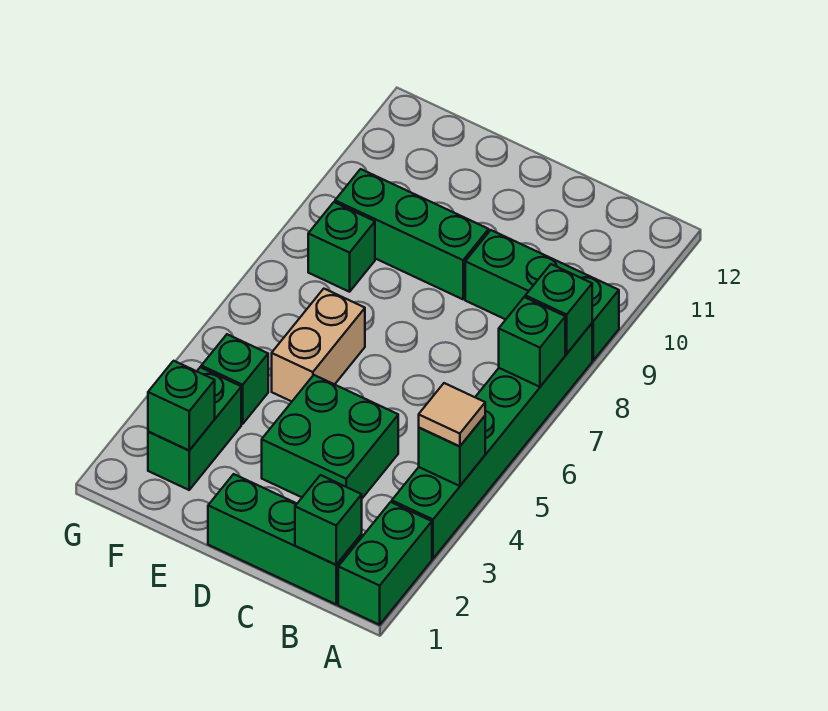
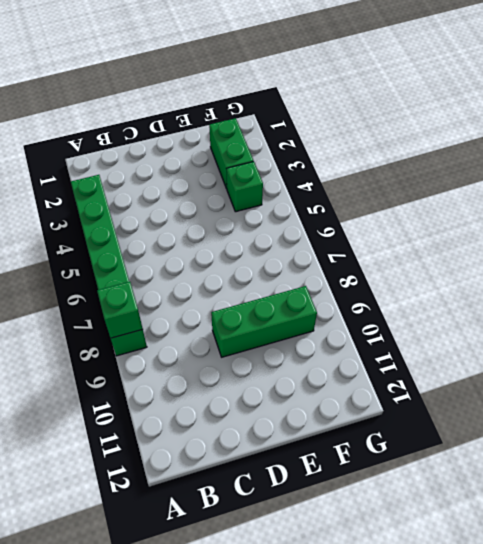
none -> green 1x2 brick [338,502,432,625]
none -> green 1x3 brick [465,230,619,360]
none -> green 1x3 brick [208,474,362,604]

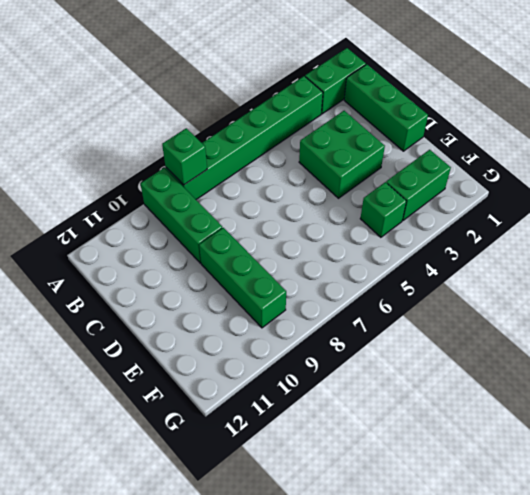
none -> tan 1x2 brick [272,289,365,401]
none -> green 1x1 brick [308,202,375,292]
none -> green 1x1 brick [419,416,485,486]

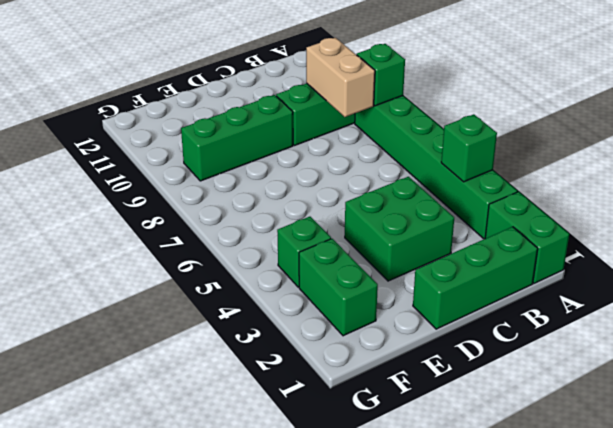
tan 1x2 brick [306,38,375,117] -> tan 1x2 brick moved to [272,289,365,401]
none -> green 1x1 brick [308,202,375,292]
none -> green 1x1 brick [499,297,565,387]
none -> green 1x1 brick [295,475,362,565]

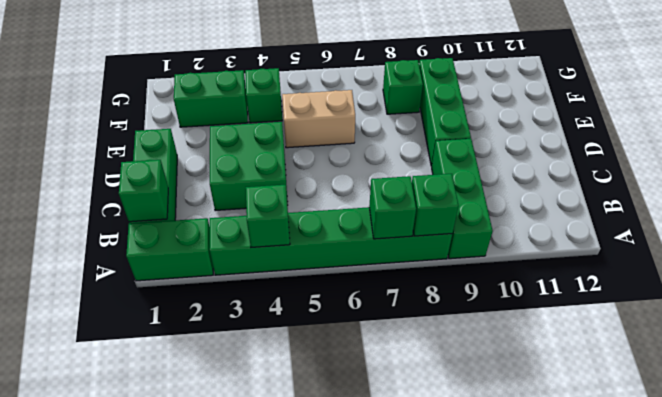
none -> green 1x1 brick [148,361,215,450]
none -> tan 1x1 tile [419,383,485,446]

